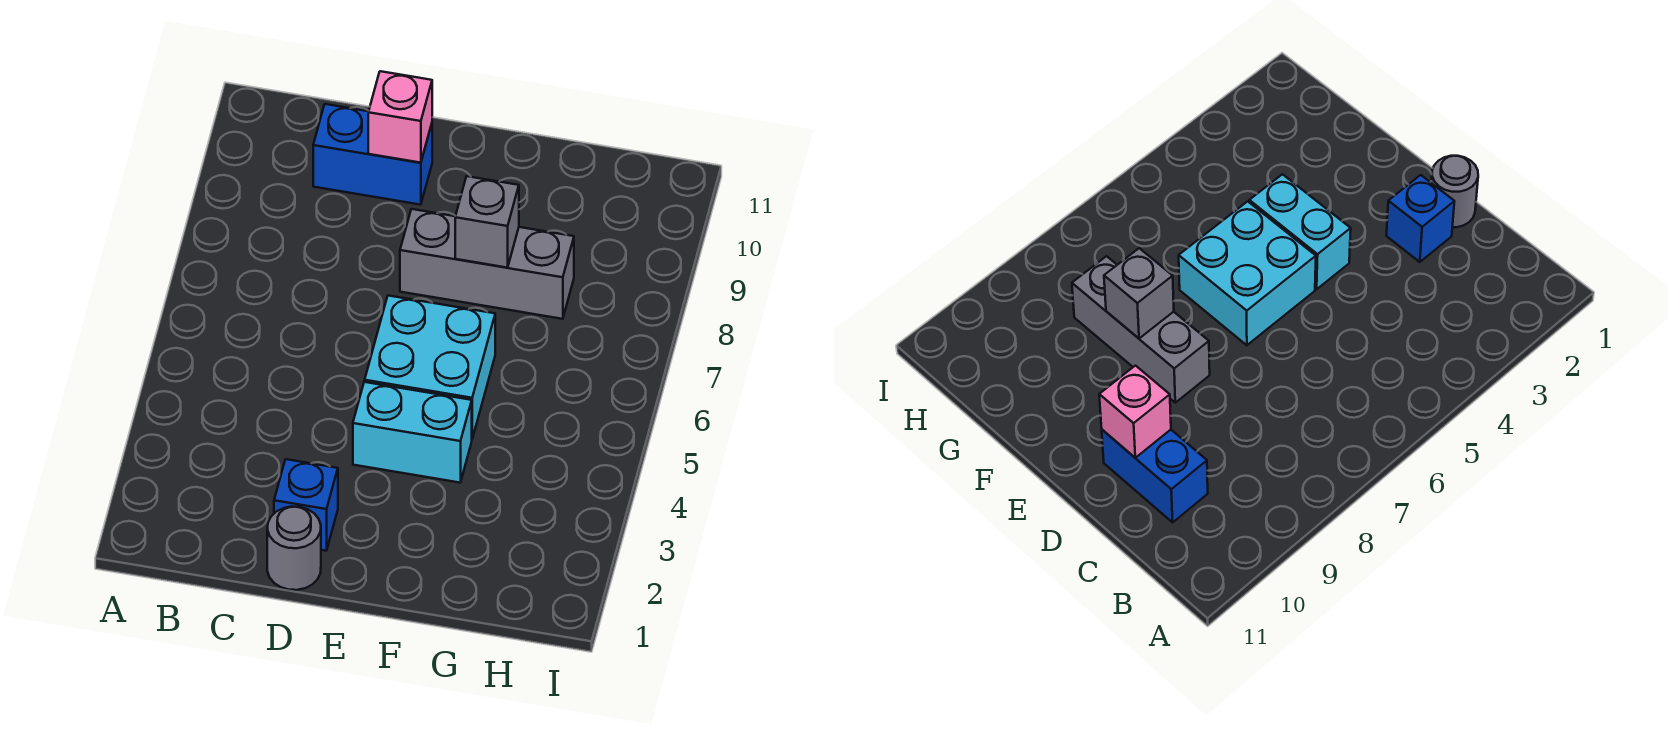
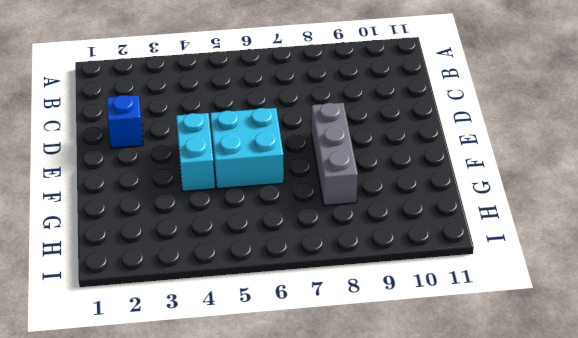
none -> blue 1x2 brick [313,104,432,205]
none -> grey 1x1 round brick [267,506,321,590]

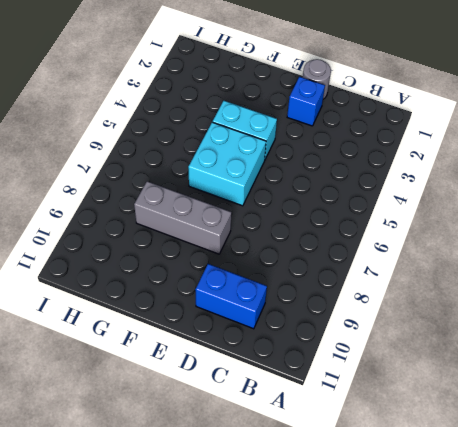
none -> pink 1x1 brick [368,71,432,163]
none -> grey 1x1 brick [455,176,519,268]

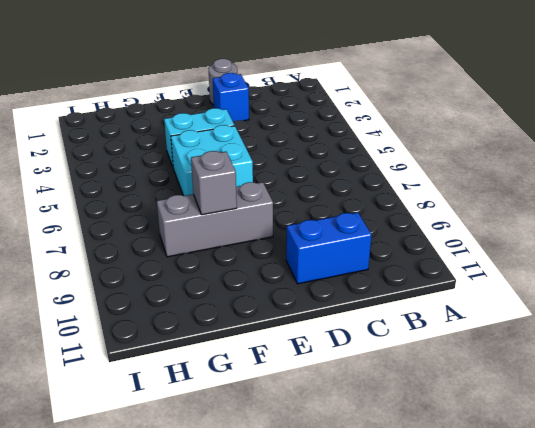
none -> pink 1x1 brick [368,71,432,163]

